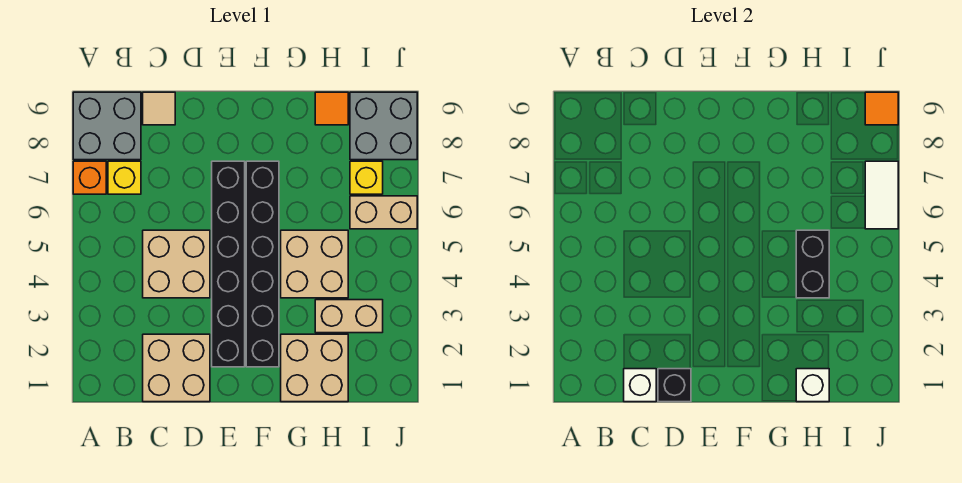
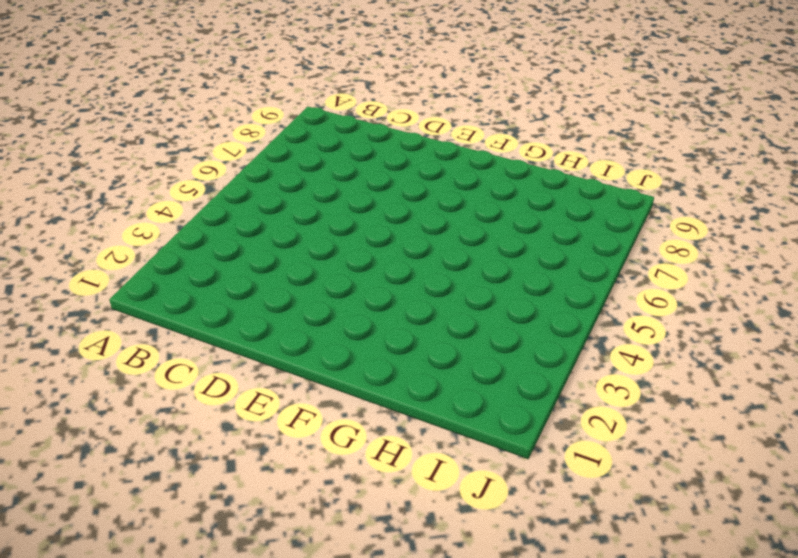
none -> orange 1x1 brick [73,161,106,194]
none -> grey 2x2 brick [73,92,141,160]
none -> yellow 1x1 brick [108,161,141,194]

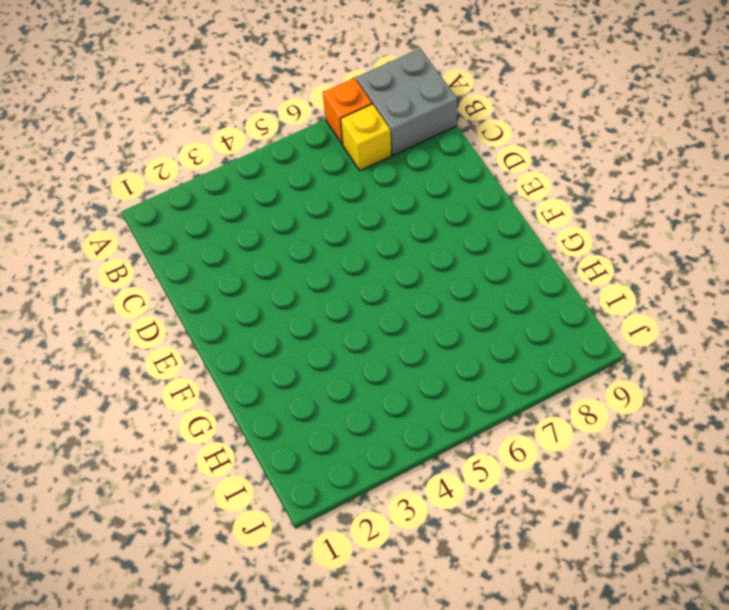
none -> tan 2x2 brick [143,334,210,402]
none -> tan 2x2 brick [143,230,210,298]
none -> tan 1x1 tile [143,92,175,125]

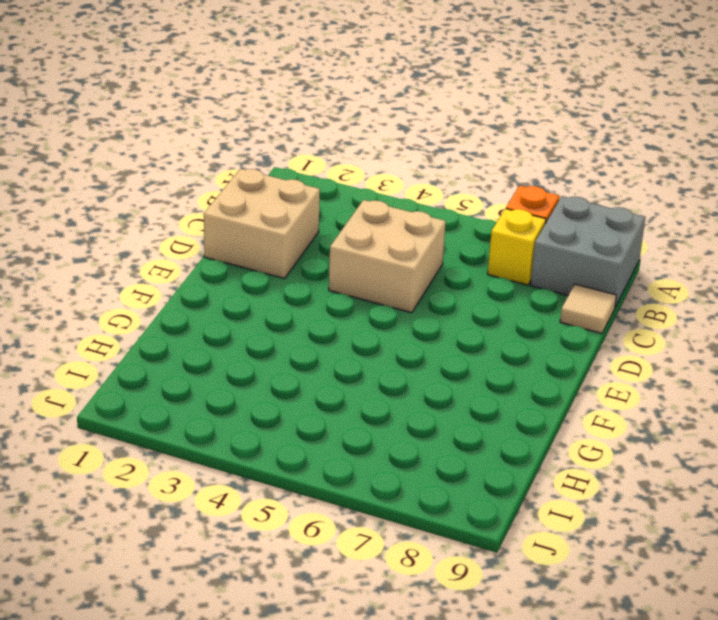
none -> black 1x6 brick [212,161,245,367]
none -> black 1x6 brick [246,161,279,367]
none -> tan 2x2 brick [281,334,348,402]

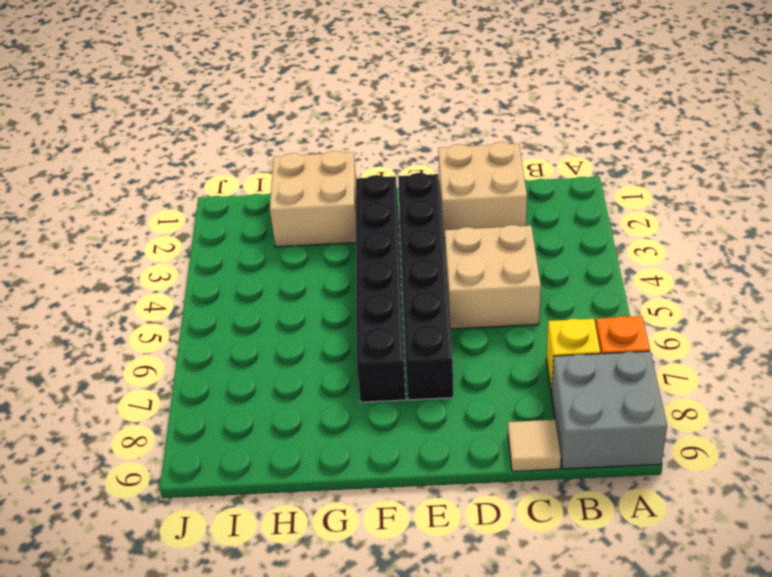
none -> tan 2x2 brick [281,230,348,298]
none -> tan 1x2 brick [315,300,383,333]
none -> orange 1x1 tile [315,92,348,125]

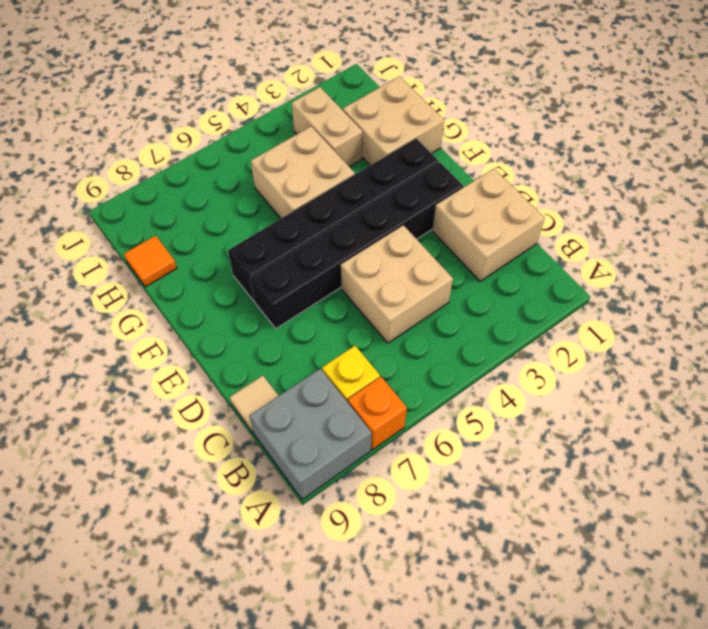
none -> tan 1x2 brick [350,196,417,229]
none -> yellow 1x1 brick [350,161,383,194]
none -> grey 2x2 brick [350,92,417,160]

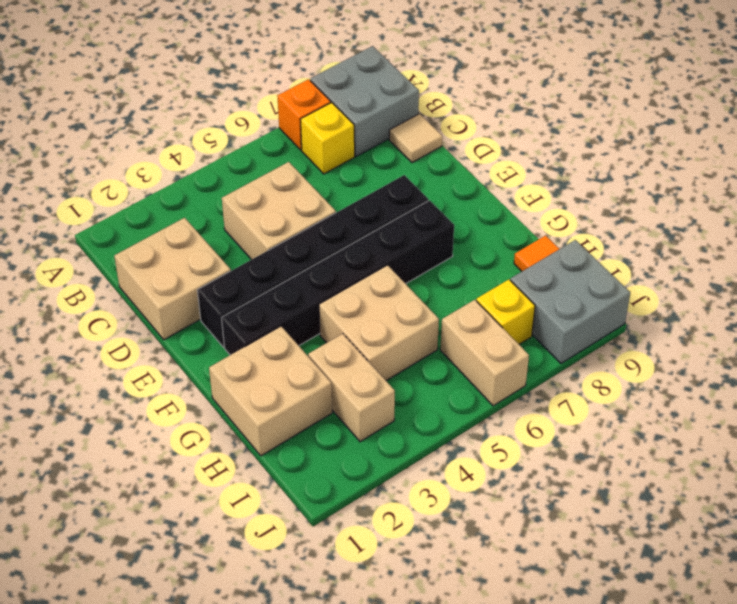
none -> white 1x1 brick [624,369,656,402]
none -> black 1x1 brick [658,369,691,402]
none -> white 1x1 brick [796,369,829,402]

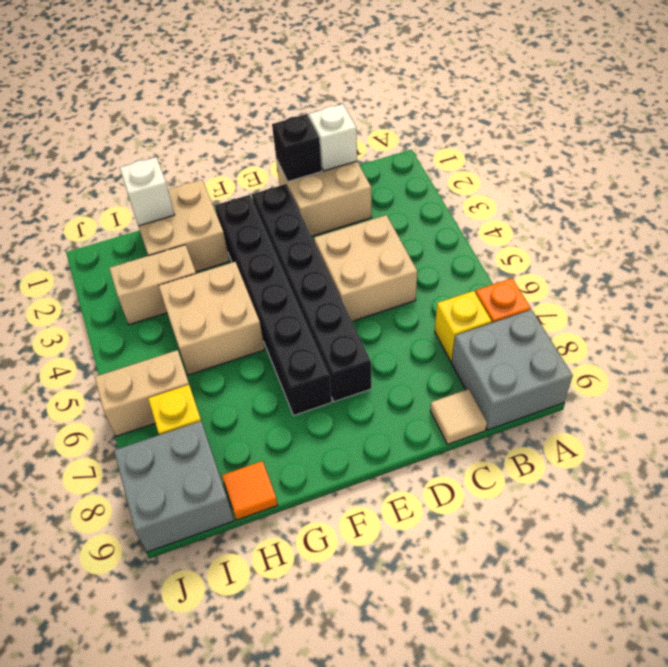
none -> black 1x2 brick [796,230,829,298]
none -> white 1x2 tile [865,161,898,229]
none -> orange 1x1 tile [865,92,898,125]

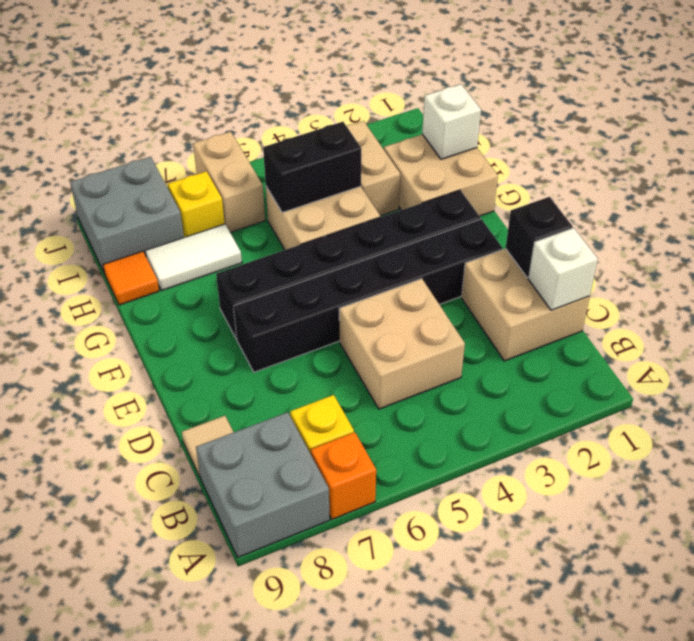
white 1x2 tile [145,224,242,291] -> white 1x2 tile moved to [865,161,898,229]
none -> orange 1x1 tile [865,92,898,125]

